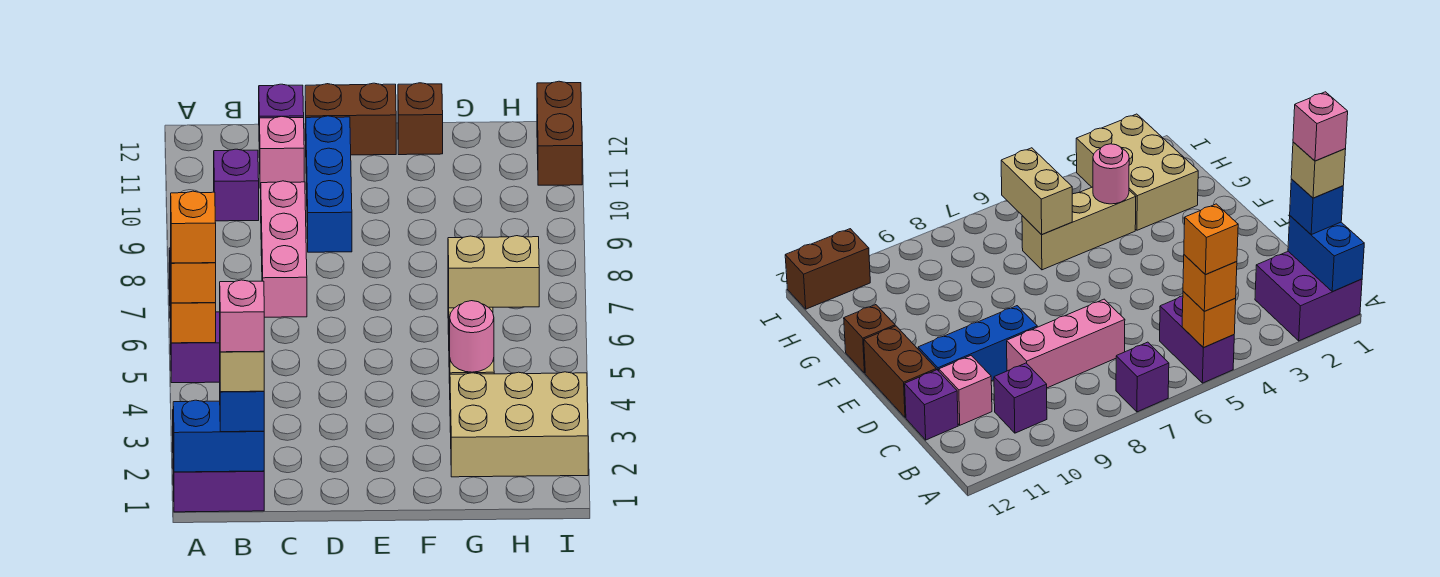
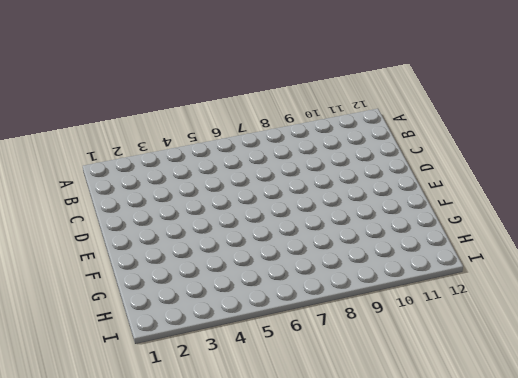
none -> purple 2x2 brick [173,446,264,512]
none -> purple 1x2 brick [171,312,220,383]
none -> purple 1x1 brick [1116,342,1169,412]

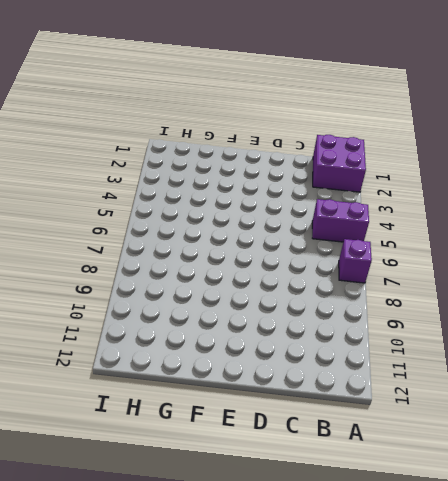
none -> purple 1x1 brick [214,149,259,221]
none -> pink 1x3 brick [261,181,307,317]
none -> pink 1x1 brick [259,116,304,188]

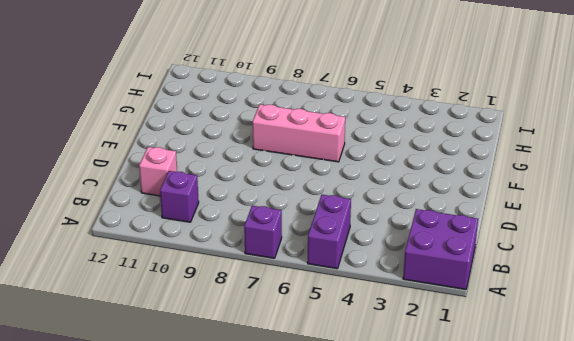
pink 1x3 brick [253,104,345,162] -> pink 1x3 brick moved to [261,181,307,317]
none -> purple 1x1 brick [259,84,304,118]
none -> blue 1x3 brick [306,116,352,252]
none -> brown 1x2 brick [305,83,396,155]

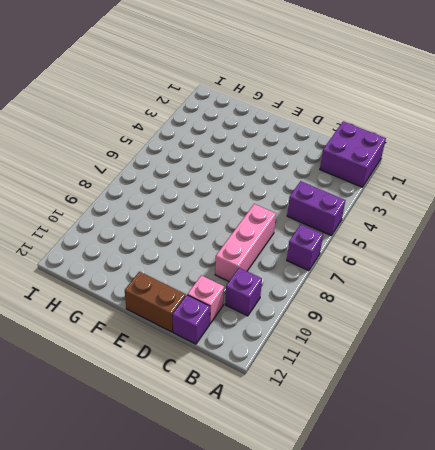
none -> blue 1x3 brick [306,116,352,252]
none -> brown 1x1 brick [398,83,443,155]
none -> tan 2x3 brick [450,372,588,477]

